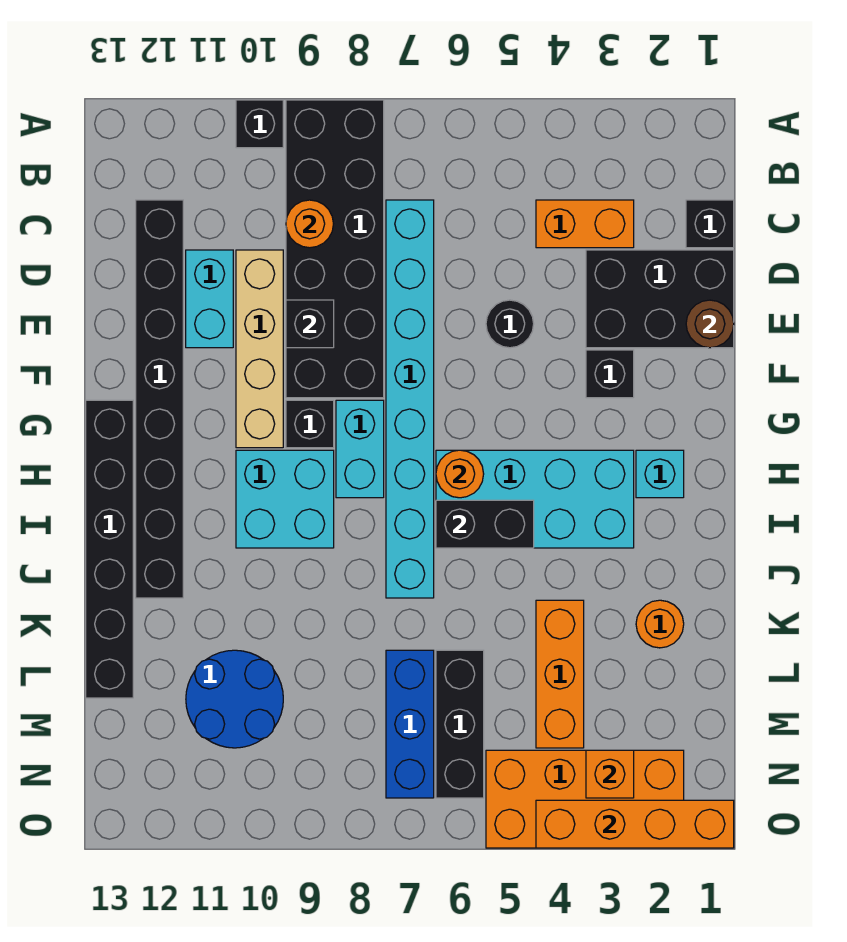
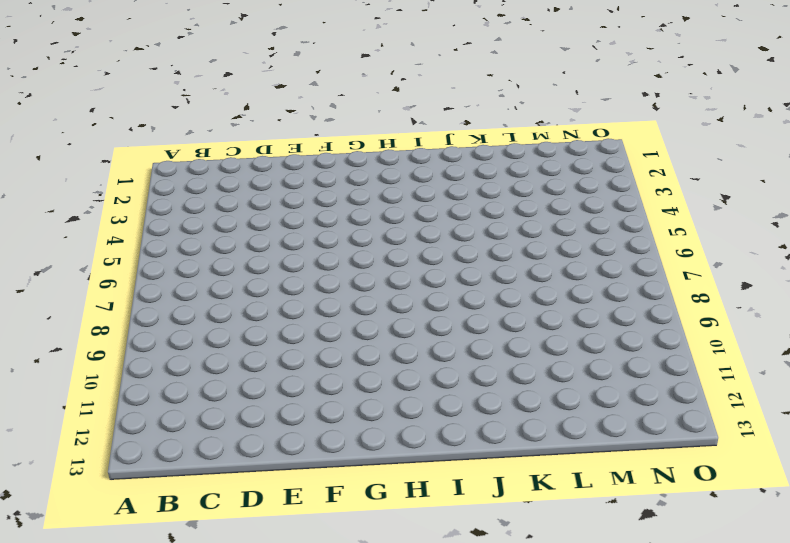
none -> black 2x6 brick [286,100,384,398]
none -> black 1x1 brick [236,100,283,148]
none -> black 1x1 brick [686,200,734,248]
none -> orange 1x2 brick [536,200,634,248]

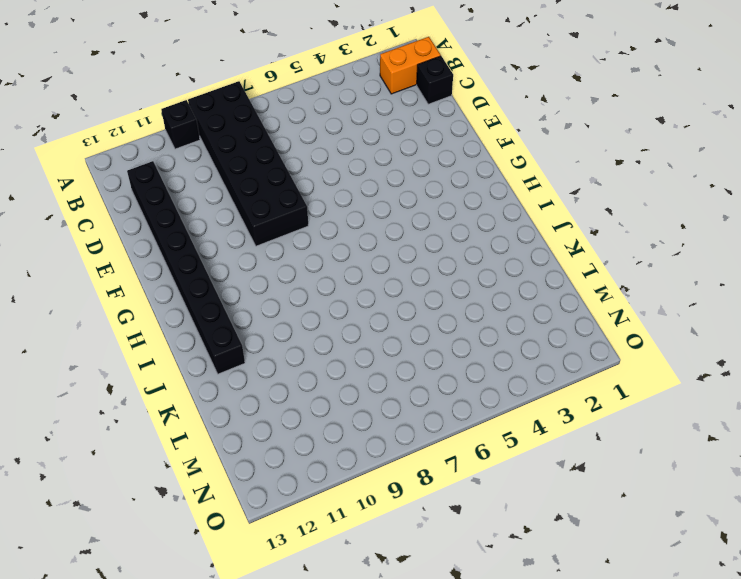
orange 1x2 brick [380,37,441,94] -> orange 1x2 brick moved to [536,200,634,248]
none -> cyan 1x8 brick [386,200,434,598]
none -> black 2x3 brick [586,250,734,348]
none -> tan 1x4 brick [236,250,283,448]
none -> cyan 1x2 brick [186,250,233,348]

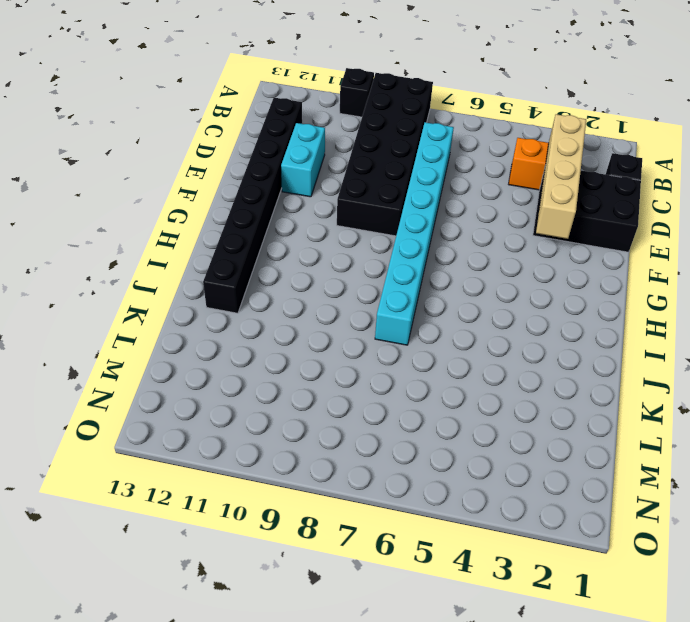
tan 1x4 brick [536,114,586,239] -> tan 1x4 brick moved to [236,250,283,448]
none -> black 1x1 round brick [486,300,534,348]
none -> black 1x1 brick [586,350,634,398]
none -> cyan 1x2 brick [336,400,384,498]
none -> black 1x1 brick [286,400,334,448]

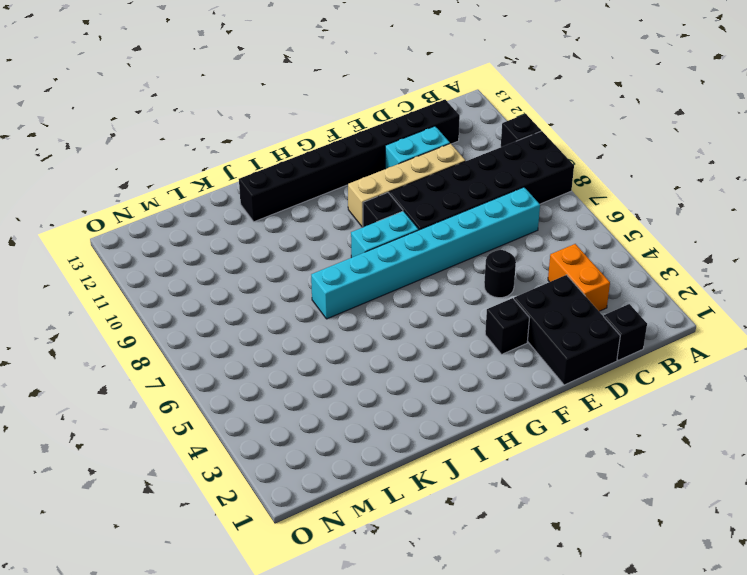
none -> black 1x6 brick [86,400,133,698]
none -> cyan 1x1 brick [636,450,684,498]
none -> cyan 2x4 brick [436,450,634,548]
none -> cyan 2x2 brick [236,450,334,548]

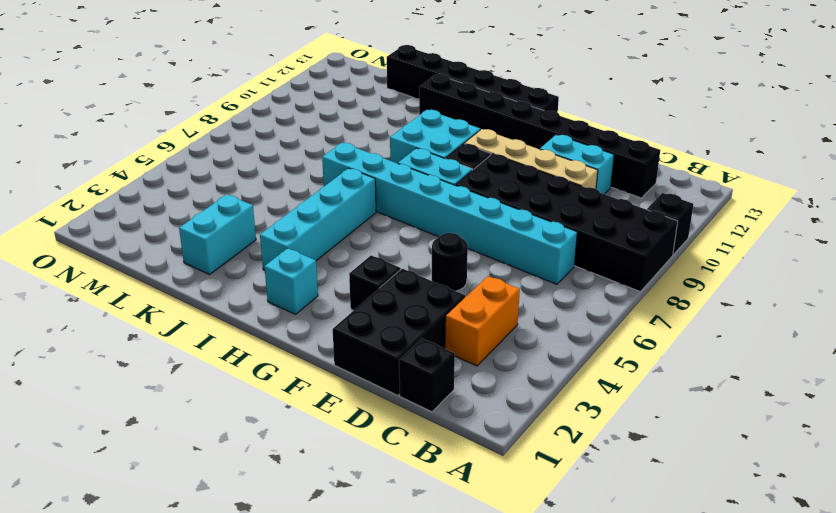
cyan 1x4 brick [260,168,376,270] -> cyan 2x4 brick [436,450,634,548]
cyan 1x2 brick [179,194,256,275] -> orange 1x1 round brick [636,600,684,648]
none -> orange 1x3 brick [536,600,584,748]
none -> black 1x3 brick [436,650,484,798]
none -> blue 1x3 brick [386,650,434,798]
none -> blue 2x2 round brick [186,650,283,748]

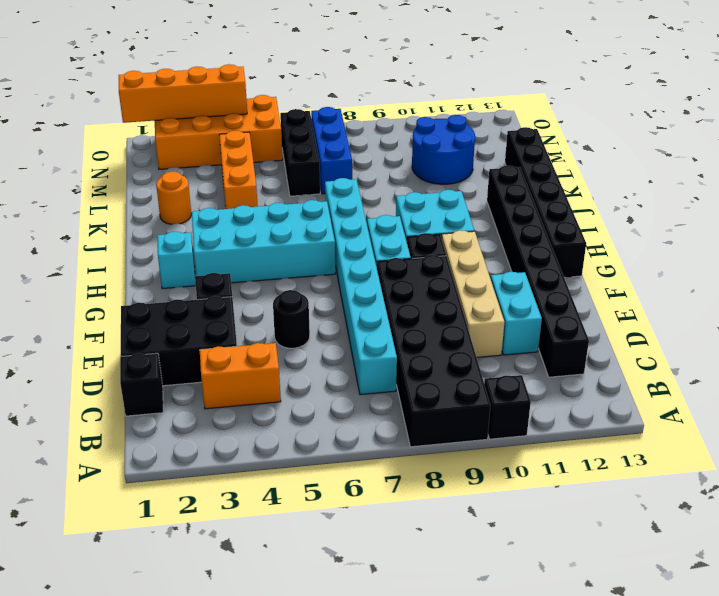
none -> orange 1x1 round brick [286,200,333,248]
none -> brown 1x1 round brick [686,300,734,348]
none -> black 1x1 brick [286,300,334,348]
none -> orange 1x1 round brick [436,450,484,498]

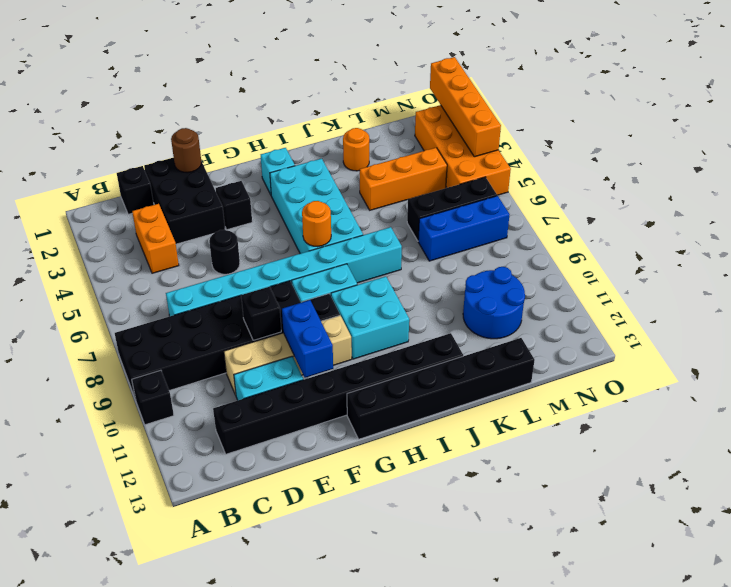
blue 1x2 brick [282,300,333,378] -> none
none -> orange 1x1 round brick [286,200,333,248]
none -> black 1x2 brick [436,500,534,548]
none -> orange 1x1 brick [586,750,634,798]

